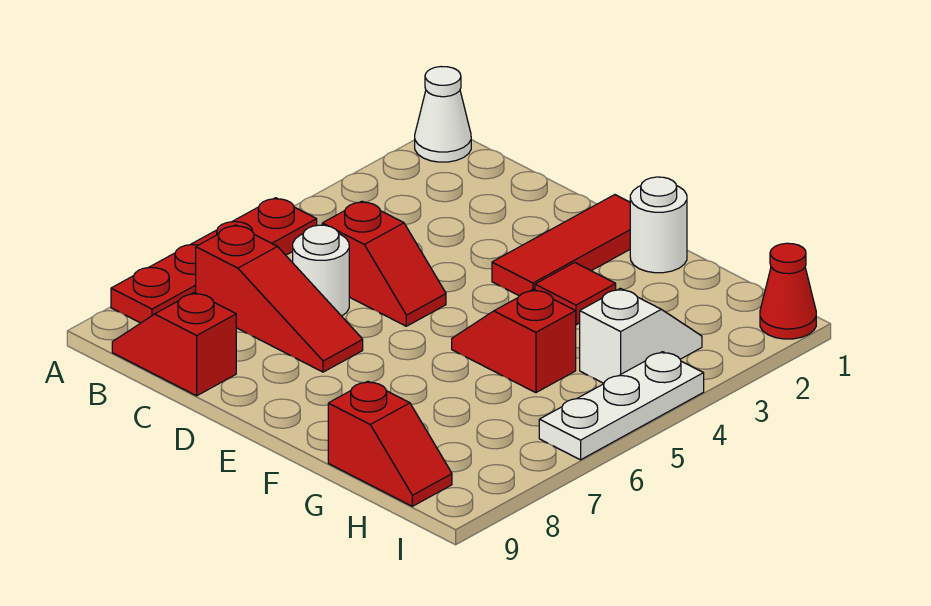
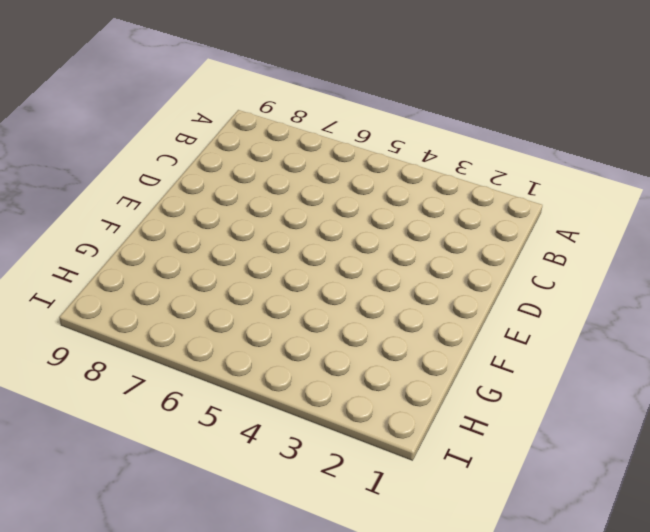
none -> white 1x1 cone [415,67,471,162]
none -> red 1x4 plate [111,198,317,323]
none -> red 1x3 slope [196,225,363,372]

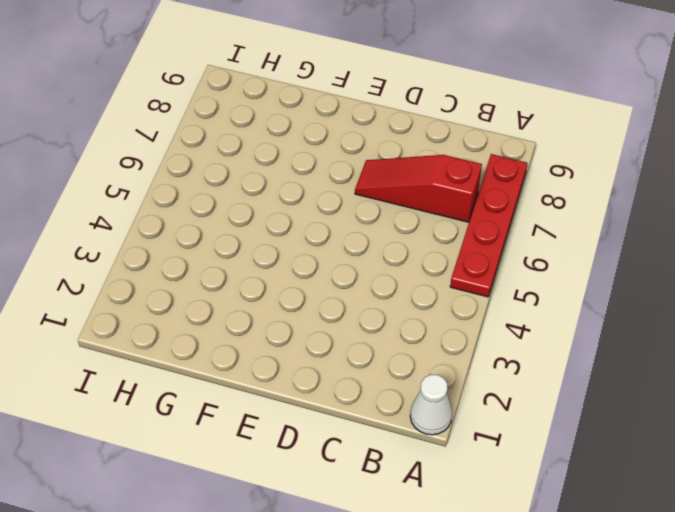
none -> red 1x2 slope [112,292,236,396]
none -> red 1x2 slope [322,201,446,326]
none -> white 1x1 round brick [293,225,349,316]

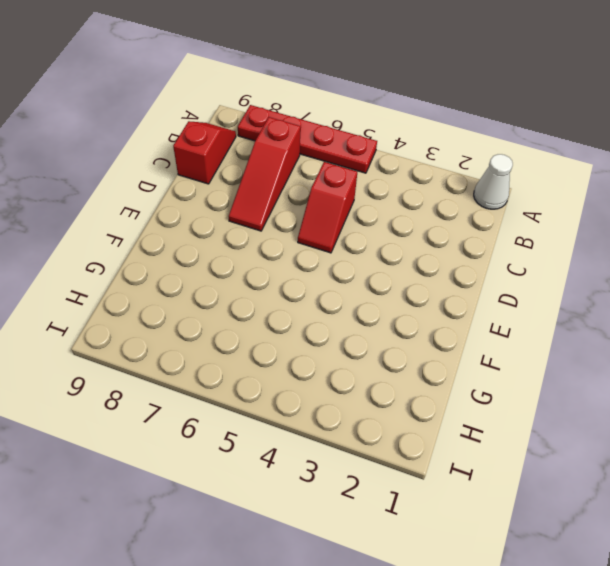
none -> white 1x1 round brick [293,225,349,316]
none -> red 1x3 tile [492,195,630,296]
none -> white 1x1 round brick [630,177,687,273]

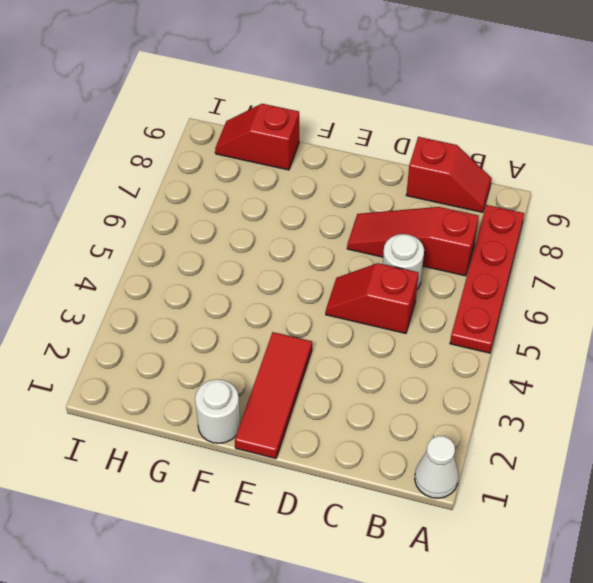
none -> red 1x1 tile [535,262,616,325]
none -> red 1x2 slope [452,289,576,393]
none -> white 1x2 slope [580,288,702,383]

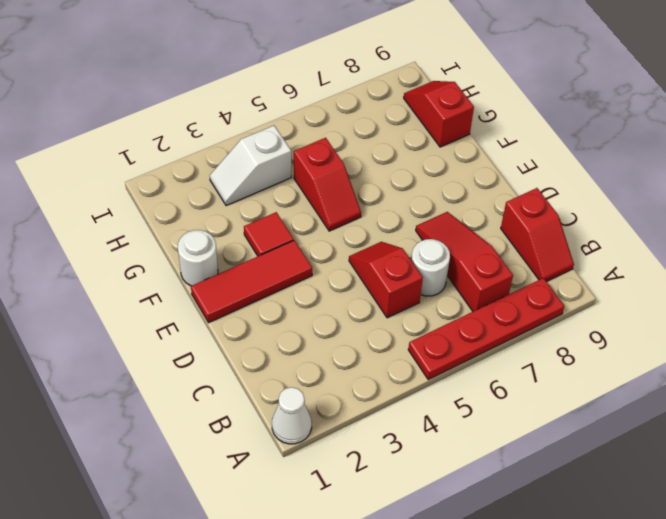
none -> red 1x1 cone [760,243,816,339]
none -> white 1x3 plate [539,352,704,460]

